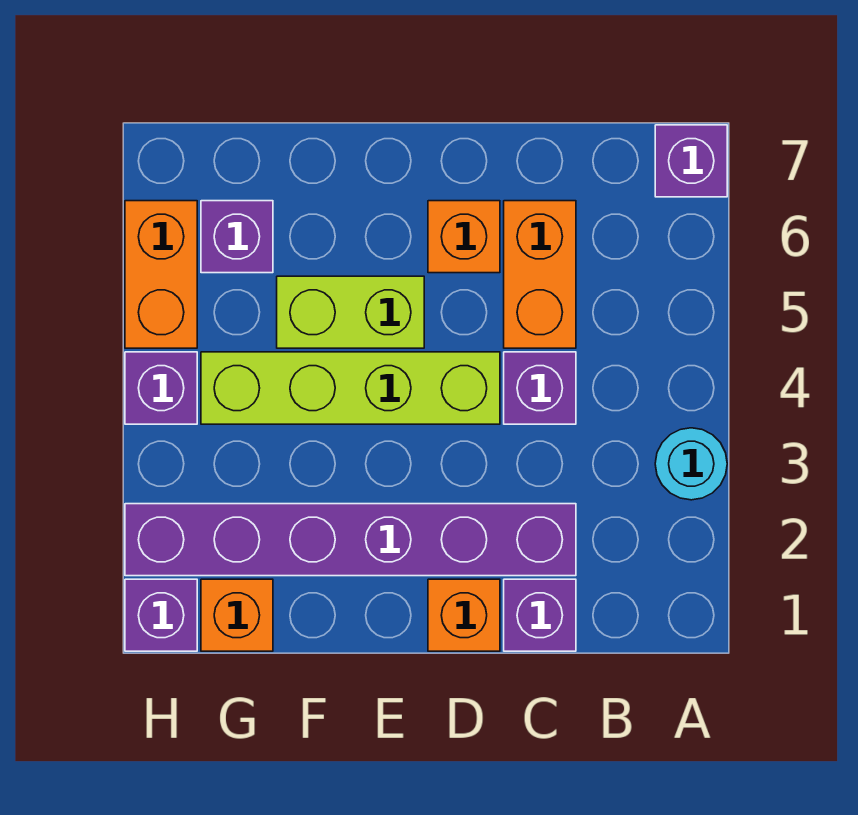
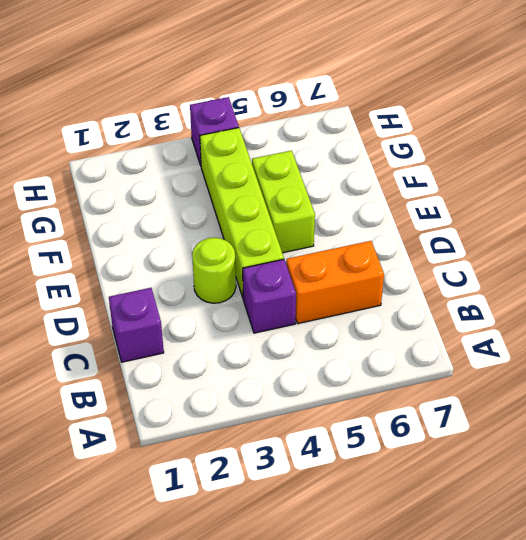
lime 1x1 round brick [192,238,236,303] -> none
none -> cyan 1x1 round brick [655,428,727,500]
none -> purple 1x1 brick [655,125,727,197]
none -> purple 1x6 brick [125,504,576,576]

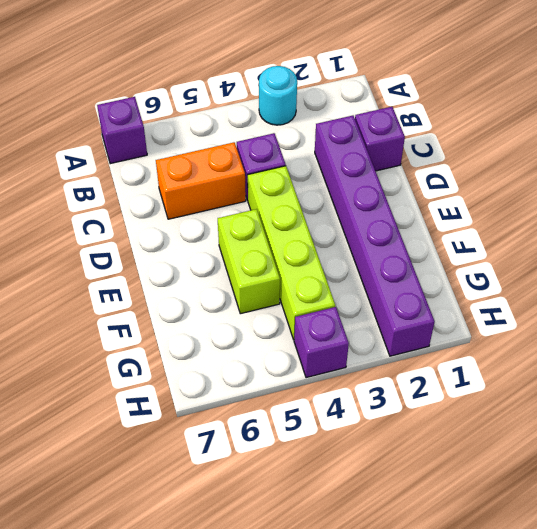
none -> orange 1x1 brick [428,579,500,651]
none -> orange 1x1 brick [428,201,500,273]
none -> orange 1x1 brick [201,579,273,651]

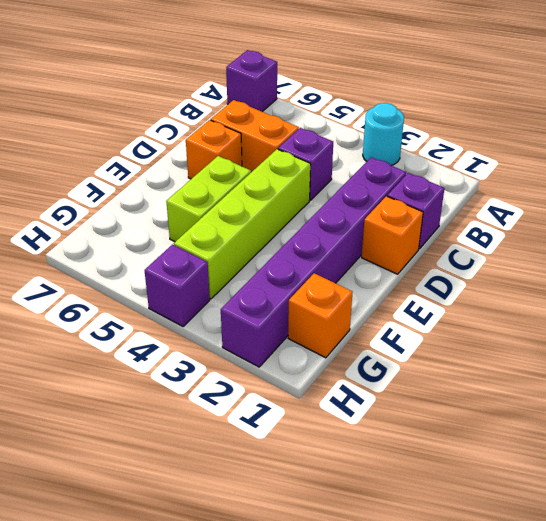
none -> purple 1x1 brick [201,201,273,273]
none -> purple 1x1 brick [125,579,197,651]
none -> orange 1x2 brick [125,201,197,348]

